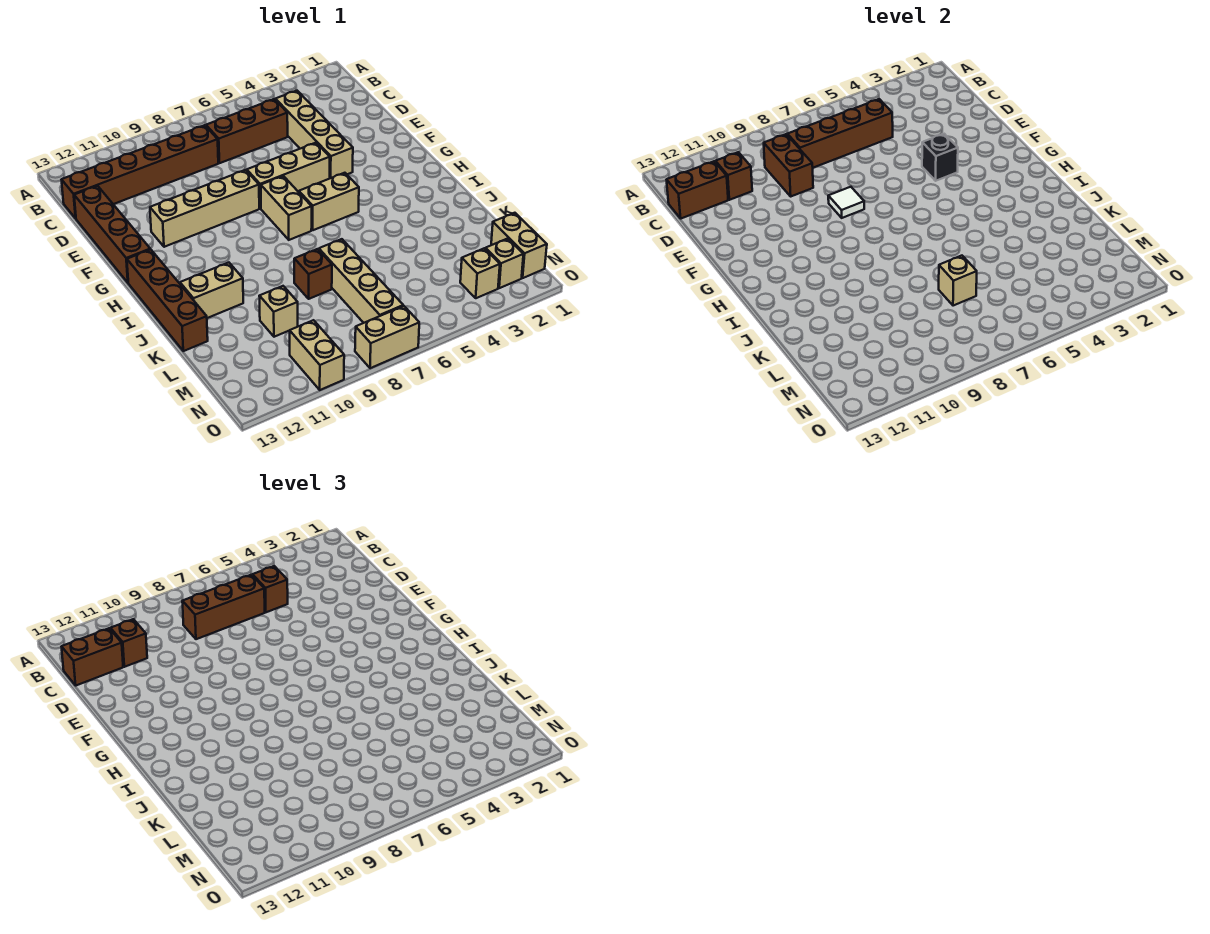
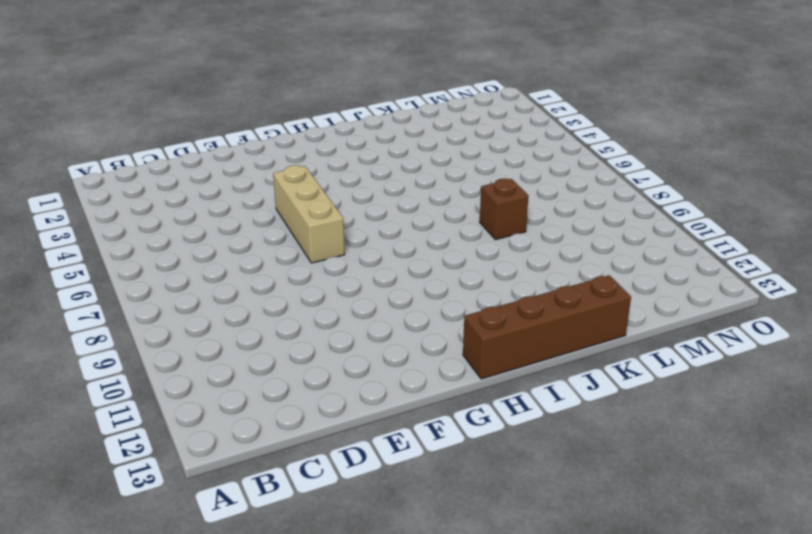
none -> tan 1x4 brick [275,91,353,178]
none -> brown 1x3 brick [206,99,288,163]
none -> brown 1x6 brick [62,125,218,218]

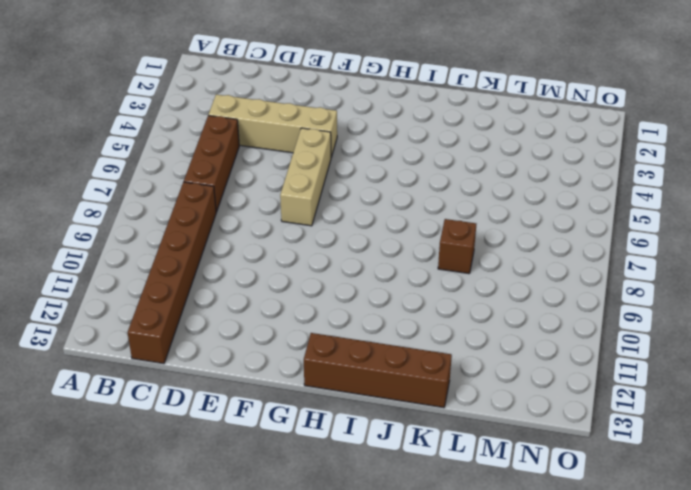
none -> brown 1x4 brick [74,186,150,283]
none -> tan 1x4 brick [150,170,259,247]
none -> tan 1x2 brick [261,176,312,240]

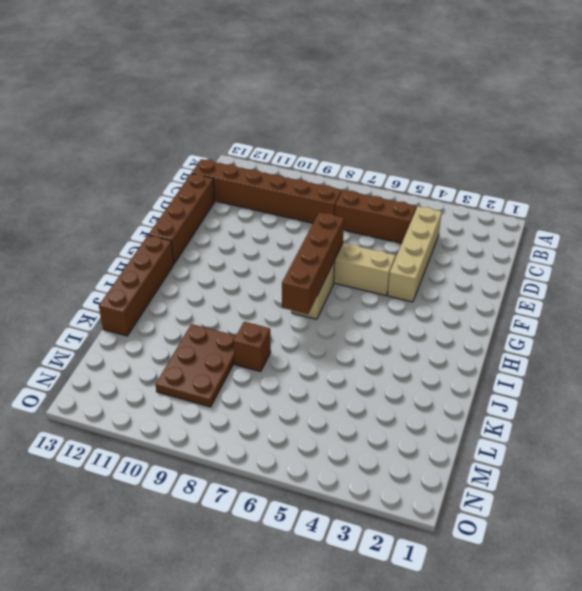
brown 1x4 brick [282,212,344,314] -> brown 1x4 brick turned to [787,99,893,168]
brown 2x3 plate [156,324,236,407] -> tan 1x1 brick [259,286,298,337]
none -> tan 1x4 brick [150,170,259,247]
none -> tan 1x2 brick [299,173,359,230]
none -> tan 1x2 brick [180,263,243,318]

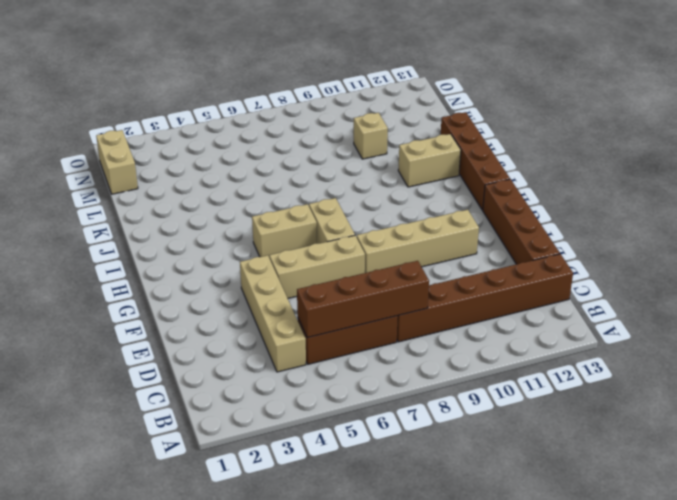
none -> tan 1x4 brick [319,239,403,323]
none -> brown 1x1 brick [294,249,332,299]
none -> tan 1x1 brick [485,238,523,288]

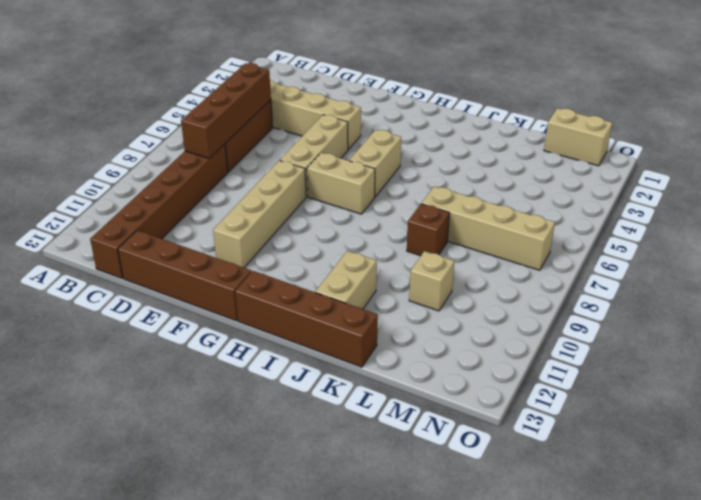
none -> tan 1x1 brick [485,238,523,288]
none -> tan 1x1 brick [460,248,500,298]
none -> tan 1x2 brick [290,320,344,390]

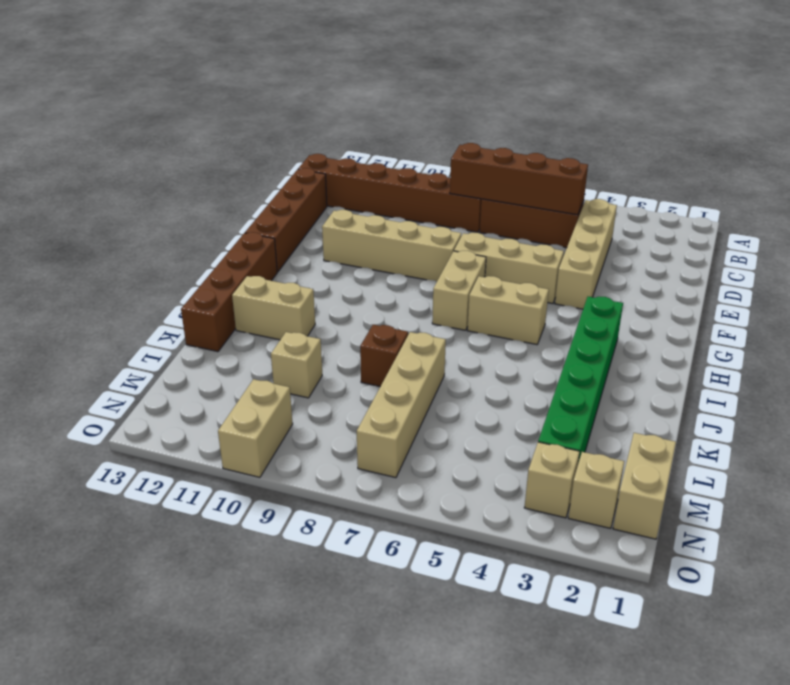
green 1x6 brick [538,297,623,463] -> none
none -> tan 1x2 brick [355,306,419,368]
none -> brown 1x2 brick [764,134,813,196]
none -> brown 1x1 brick [716,152,752,200]

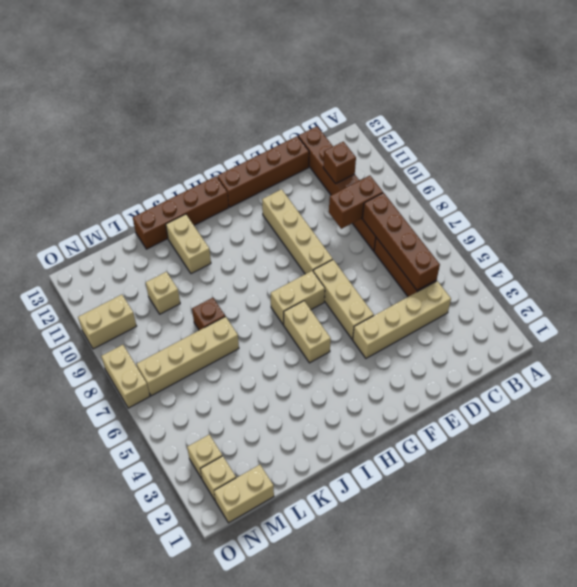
none -> brown 1x2 brick [667,161,728,218]
none -> black 1x1 brick [922,134,958,181]
none -> white 1x1 tile [828,187,864,218]

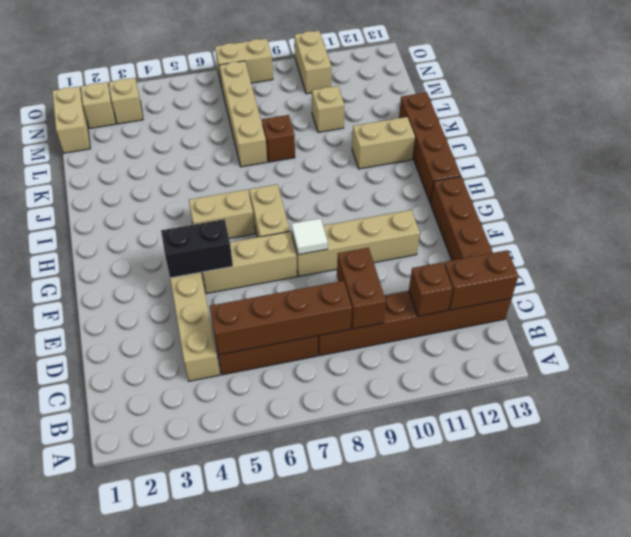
black 1x2 brick [161,219,233,278] -> black 1x1 brick [922,134,958,181]
none -> tan 1x1 brick [939,256,977,306]
none -> brown 1x1 brick [253,566,288,612]
none -> brown 1x3 brick [182,575,265,639]

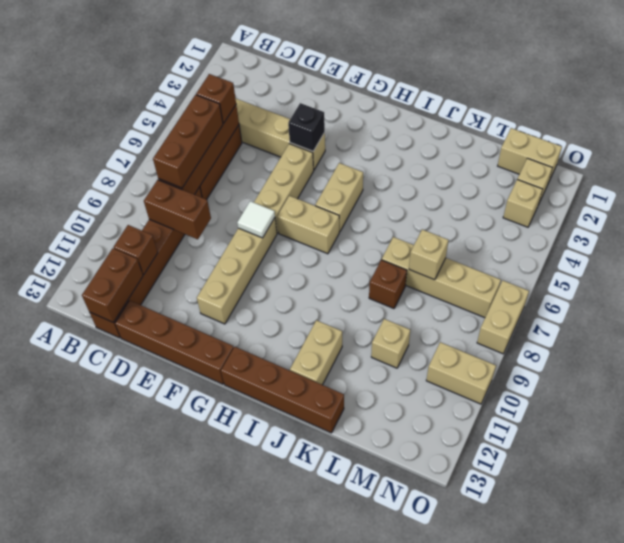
none -> brown 1x1 brick [111,619,147,667]
none -> brown 1x2 brick [62,628,123,685]

